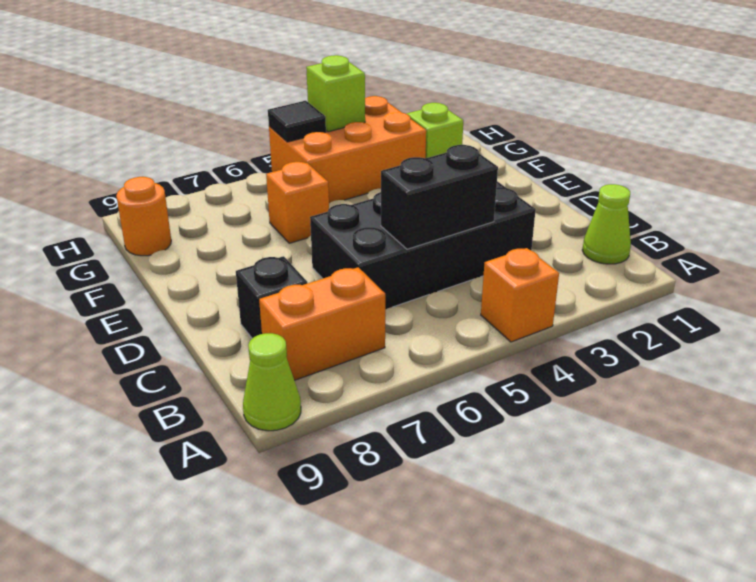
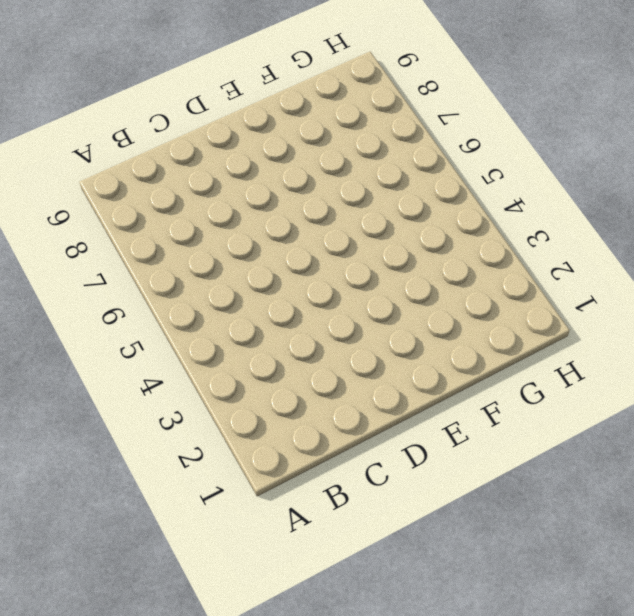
none -> orange 1x1 brick [481,248,559,342]
none -> lime 1x1 cone [243,333,301,431]
none -> lime 1x1 cone [582,184,631,264]

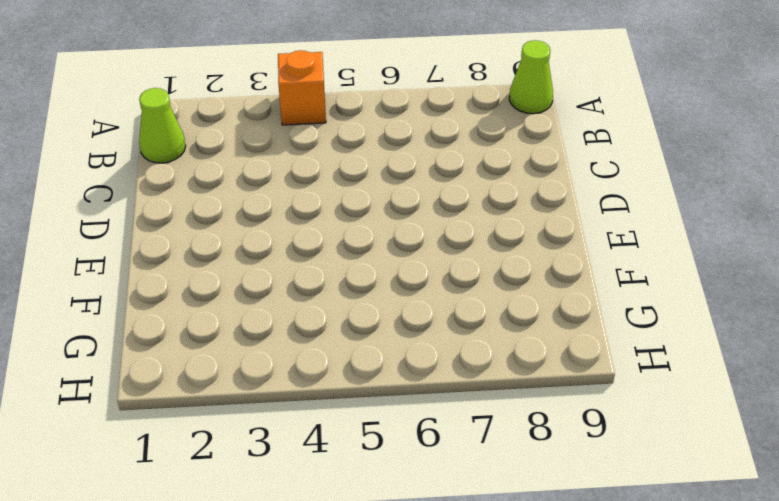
none -> orange 1x2 brick [259,267,385,380]
none -> black 2x4 brick [310,181,536,310]
none -> black 1x1 brick [236,256,307,338]

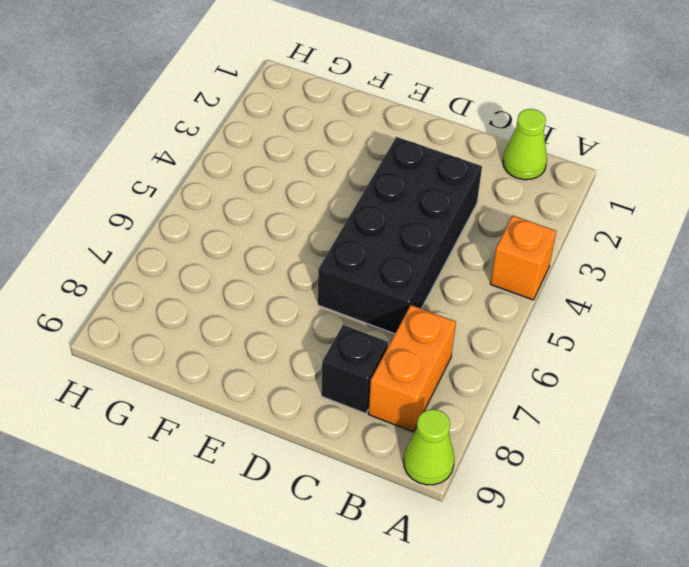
none -> orange 1x1 brick [266,162,329,243]
none -> lime 1x1 brick [406,103,463,158]
none -> orange 2x3 brick [269,96,426,203]

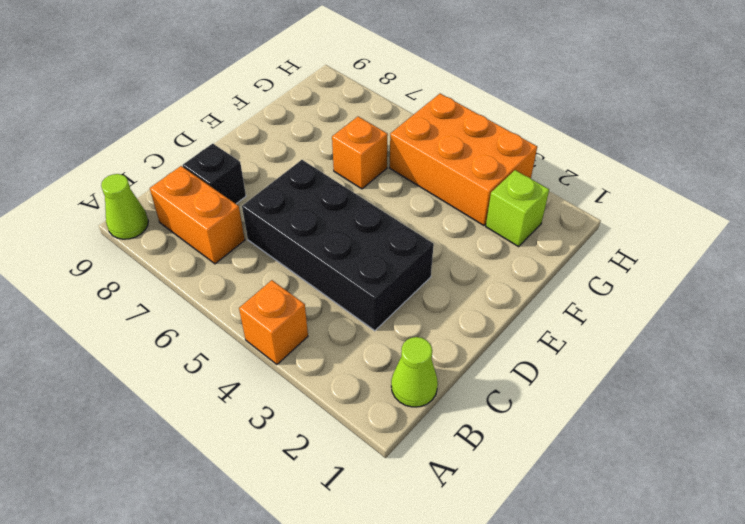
none -> orange 1x1 round brick [116,177,171,256]
none -> black 1x2 brick [381,145,498,249]
none -> lime 1x1 brick [306,55,365,132]

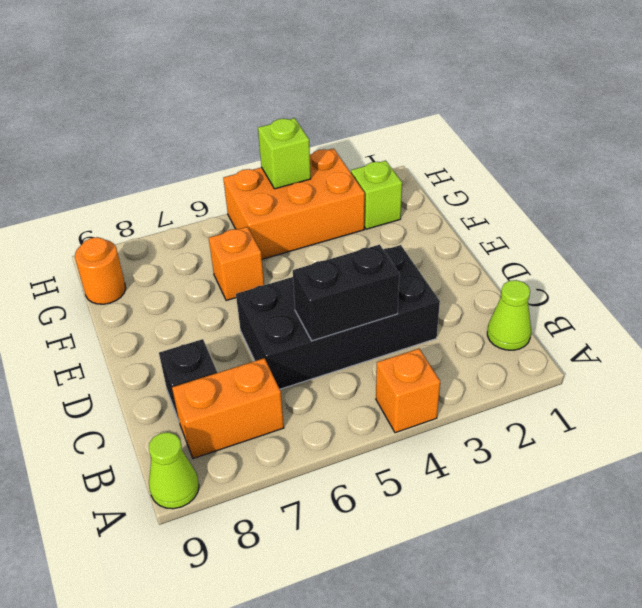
none -> black 1x1 tile [268,101,326,142]

